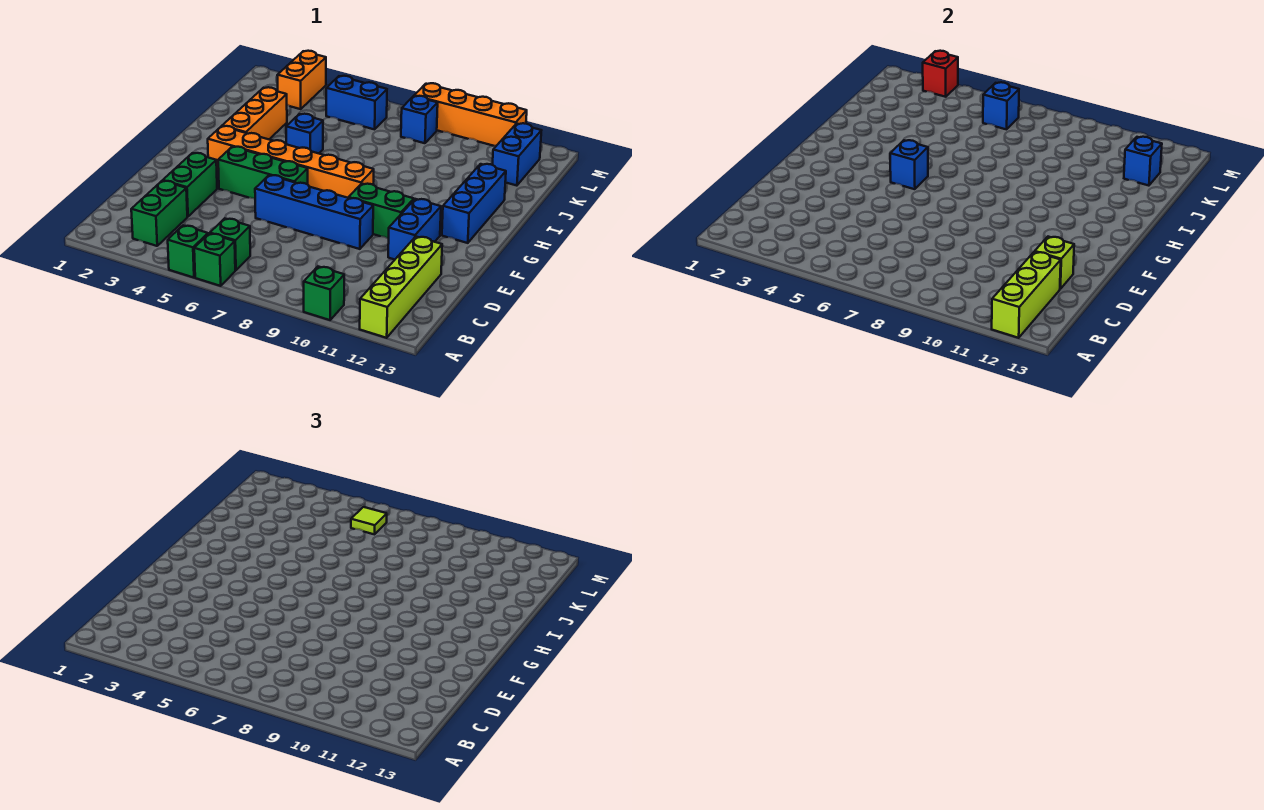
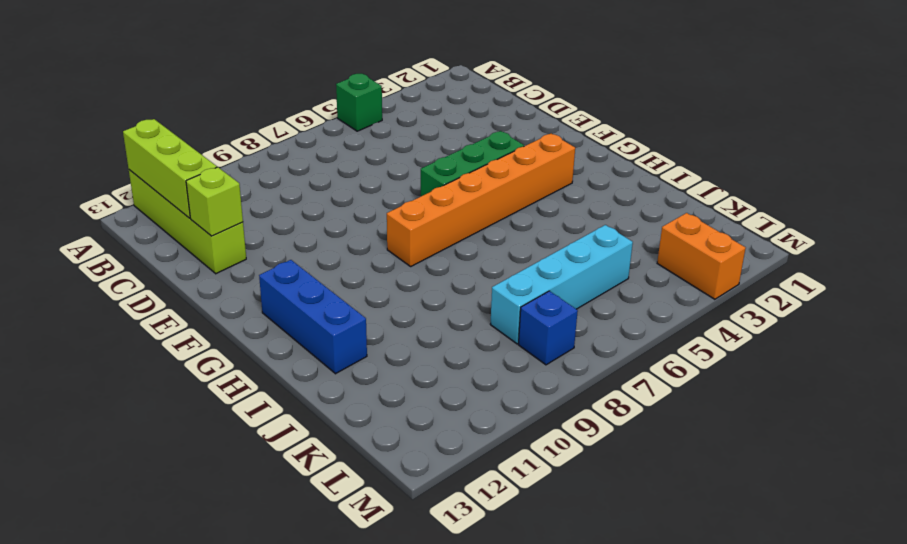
cyan 1x4 brick [490,225,633,344] -> none
none -> green 1x1 brick [194,233,235,286]
none -> green 1x1 brick [304,267,344,320]
none -> green 1x2 brick [131,181,187,246]

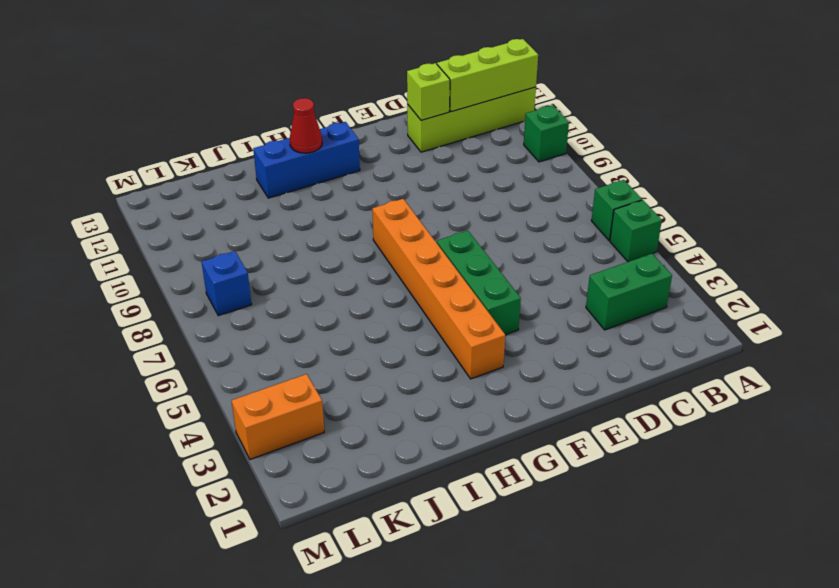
red 1x1 cone [290,98,322,153] -> none
none -> green 1x1 brick [210,218,250,270]
none -> green 1x2 brick [163,153,217,217]
none -> blue 1x4 brick [255,175,373,249]

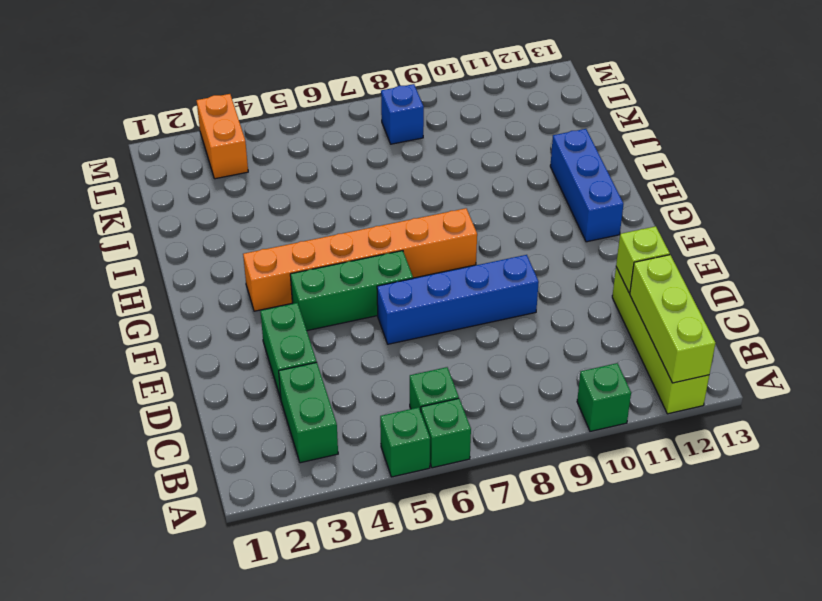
none -> blue 1x2 brick [388,199,441,259]
none -> green 1x2 brick [349,184,414,239]
none -> orange 1x3 brick [222,87,287,139]

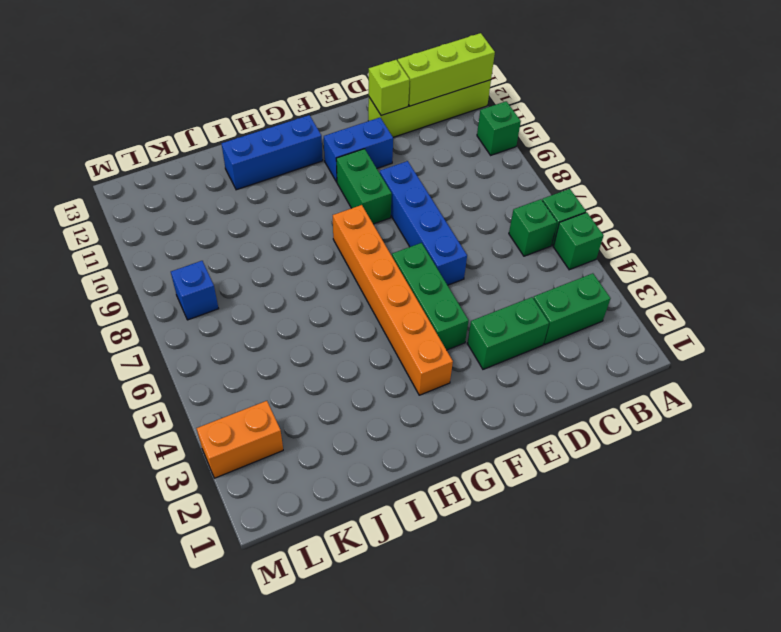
none -> orange 1x3 brick [222,87,287,139]
none -> blue 1x1 brick [286,114,323,153]
none -> blue 1x2 brick [492,123,541,186]

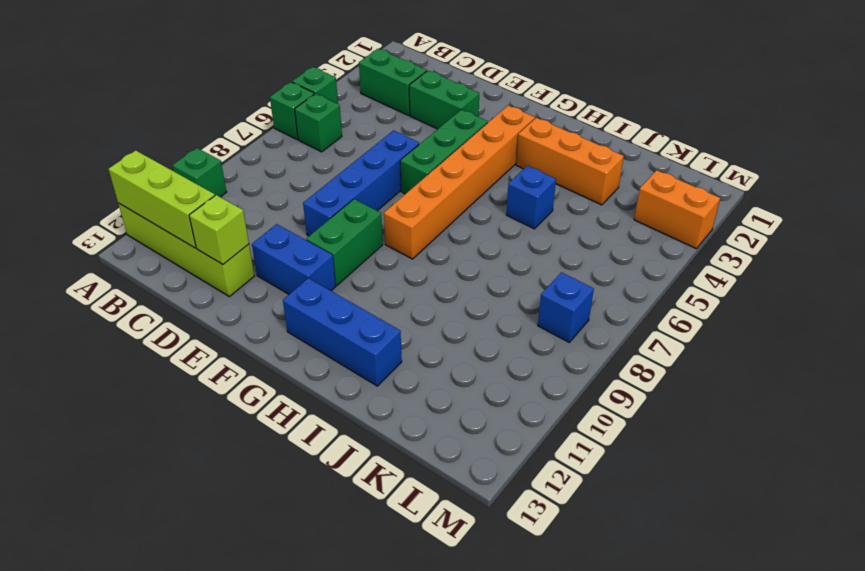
none -> blue 1x2 brick [492,123,541,186]
none -> blue 1x2 brick [326,76,387,129]
none -> orange 1x4 brick [414,83,527,146]

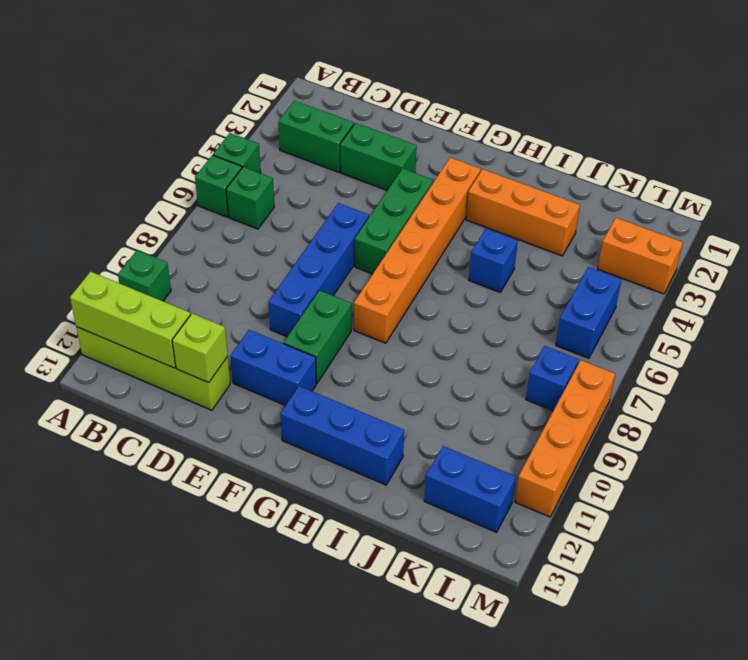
none -> blue 1x1 brick [890,140,928,189]
none -> blue 1x1 brick [1124,137,1162,186]
none -> blue 1x1 brick [983,82,1019,129]

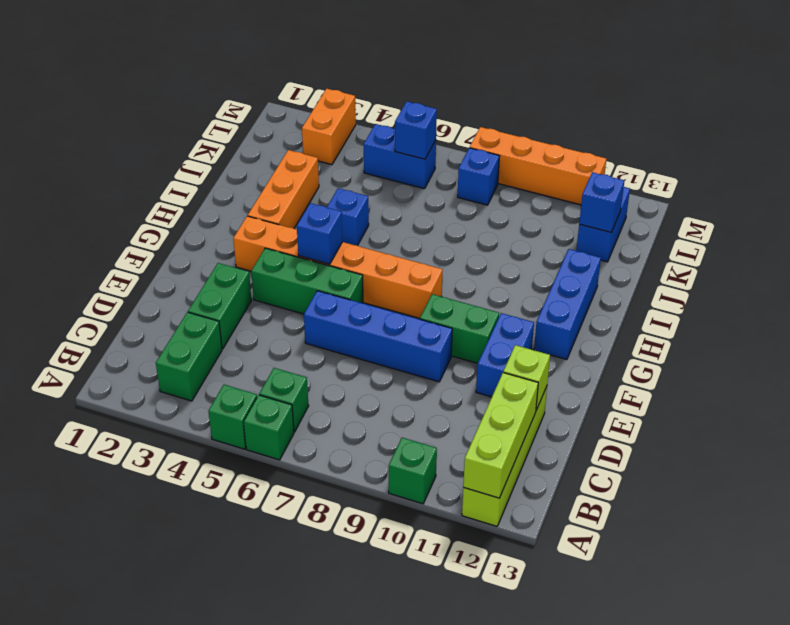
none -> red 1x1 brick [923,51,958,97]
none -> lime 1x1 tile [351,507,387,534]

